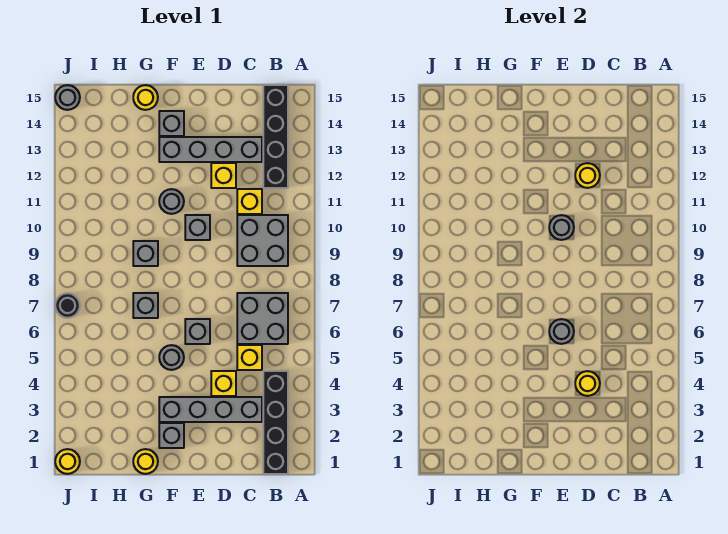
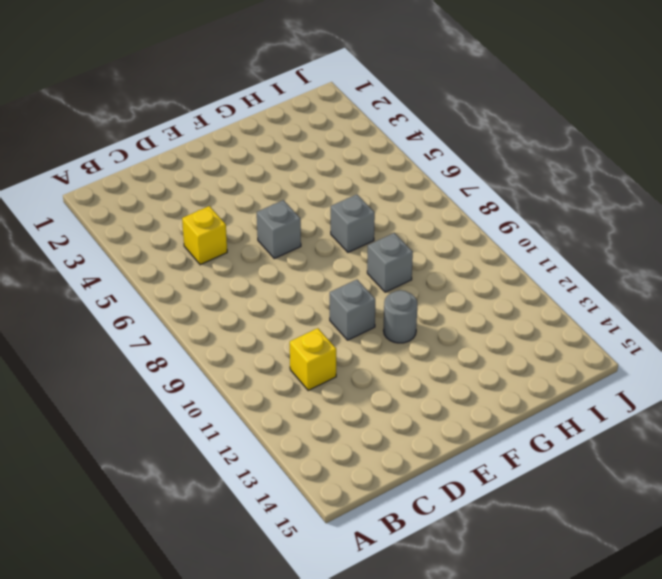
none -> black 1x4 brick [263,371,288,474]
none -> grey 2x2 brick [237,293,288,344]
none -> grey 2x2 brick [237,215,288,266]

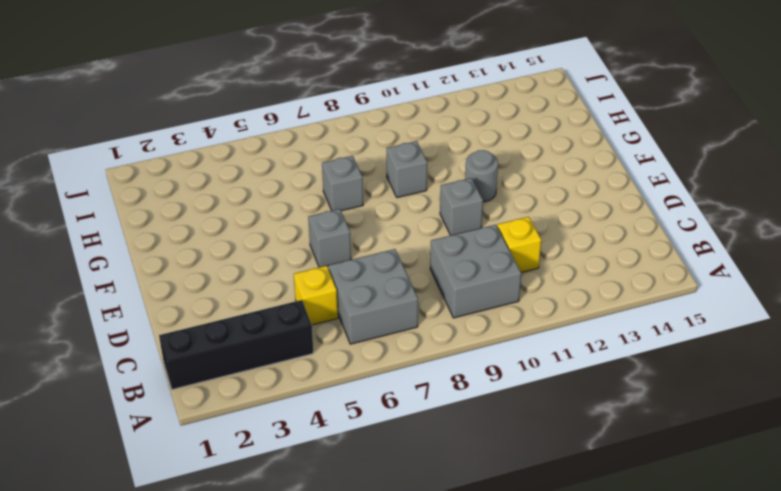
none -> black 1x4 brick [263,85,288,188]
none -> grey 1x4 brick [159,397,262,422]
none -> grey 1x4 brick [159,137,262,162]

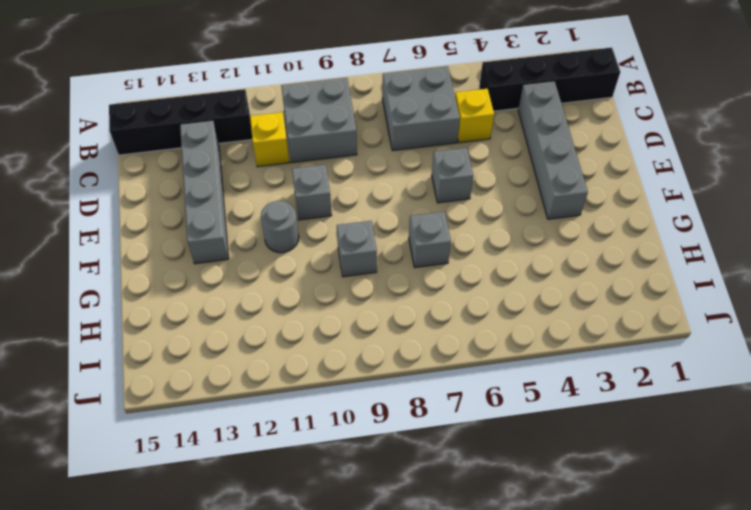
none -> yellow 1x1 brick [211,371,236,396]
none -> yellow 1x1 brick [211,163,236,188]
none -> grey 1x1 brick [159,423,184,448]

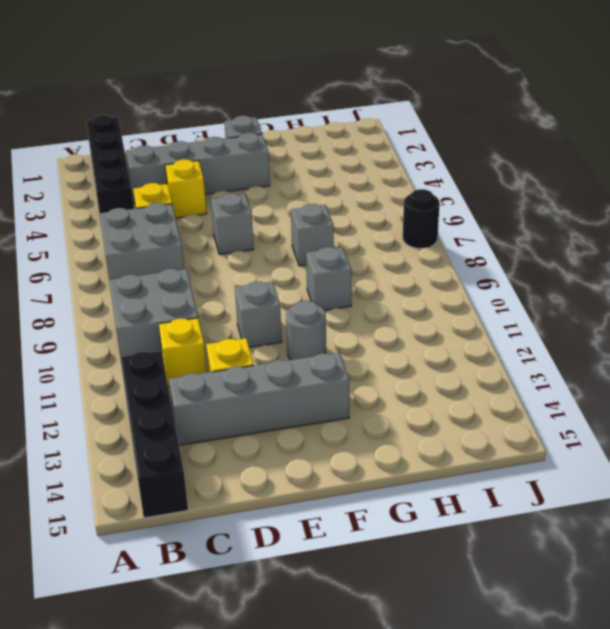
none -> grey 1x1 round brick [159,345,184,370]
none -> grey 1x1 brick [159,111,184,136]
none -> yellow 1x1 round brick [133,449,158,474]

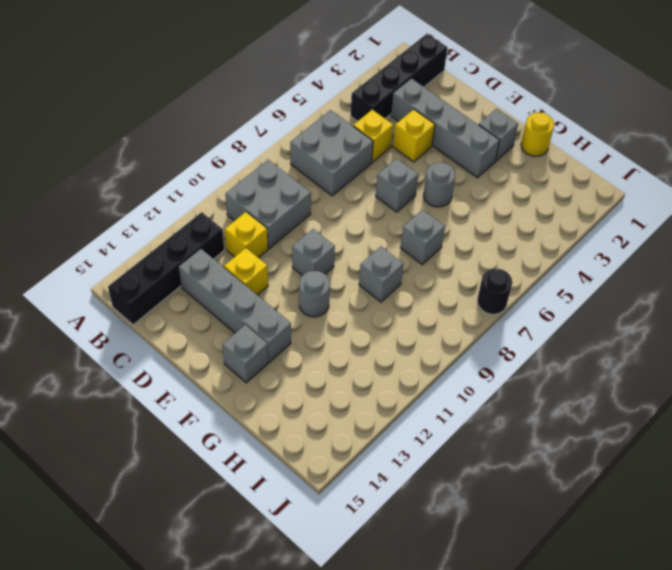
none -> yellow 1x1 round brick [133,85,158,110]
none -> yellow 1x1 round brick [55,449,80,474]
none -> grey 1x1 round brick [55,85,80,110]

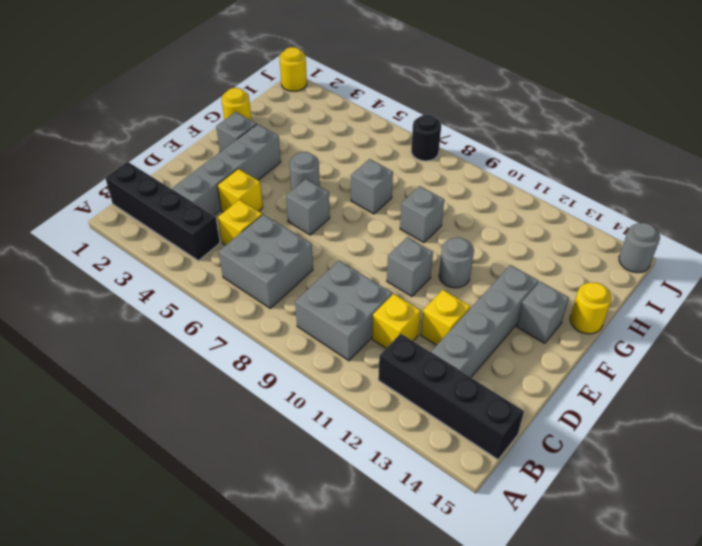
none -> yellow 1x1 round brick [575,371,600,396]
none -> yellow 1x1 round brick [575,163,600,188]
none -> grey 1x1 round brick [549,319,574,344]

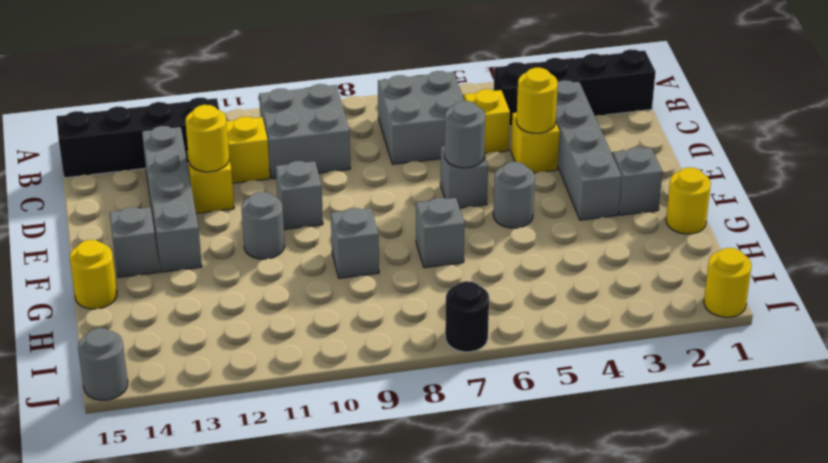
none -> grey 1x1 round brick [549,215,574,240]

